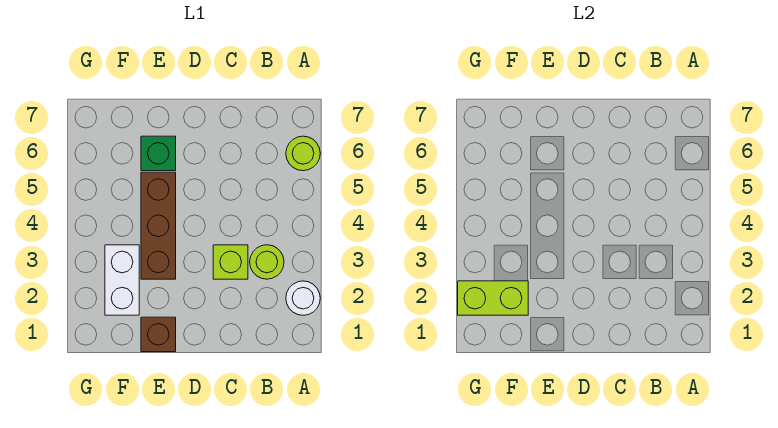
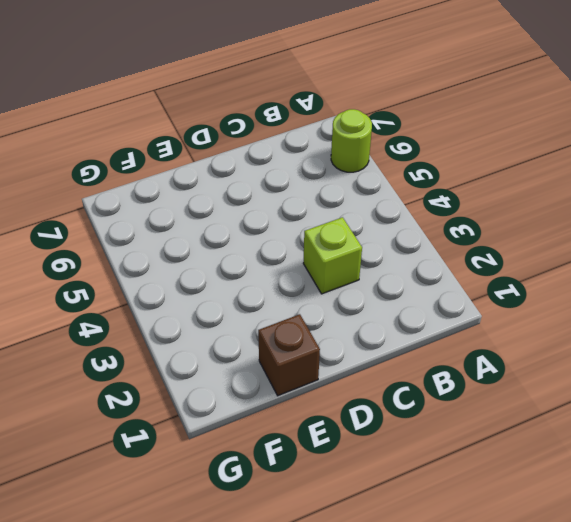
none -> white 1x1 round brick [286,281,320,315]
none -> lime 1x1 round brick [250,245,284,279]

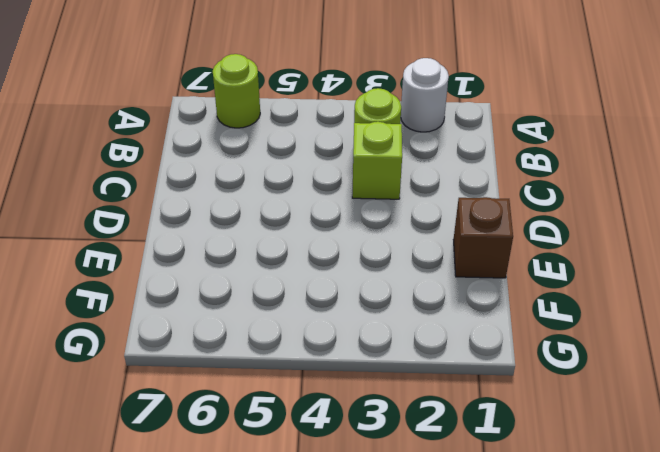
none -> brown 1x3 brick [141,172,176,279]
none -> green 1x1 brick [141,136,176,171]

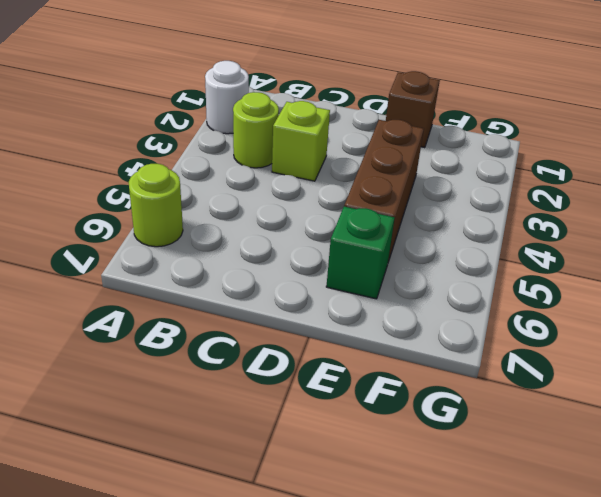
none -> white 1x2 brick [105,245,139,315]
none -> lime 1x2 brick [458,281,528,315]

